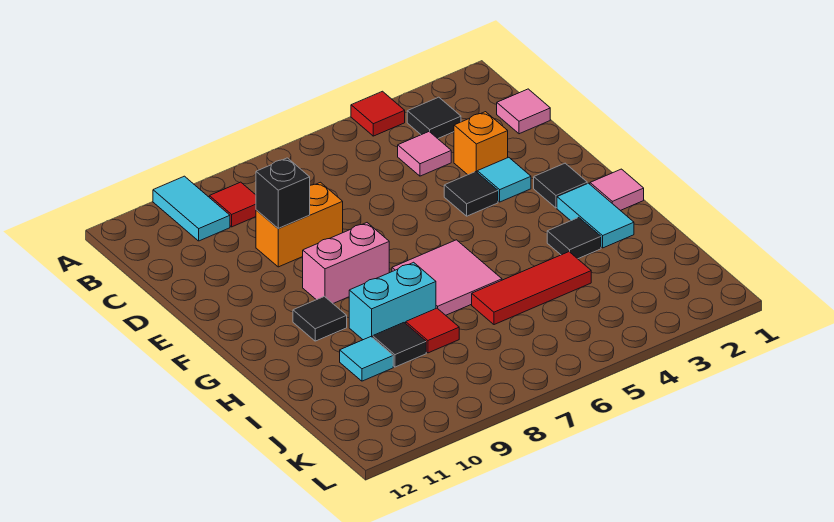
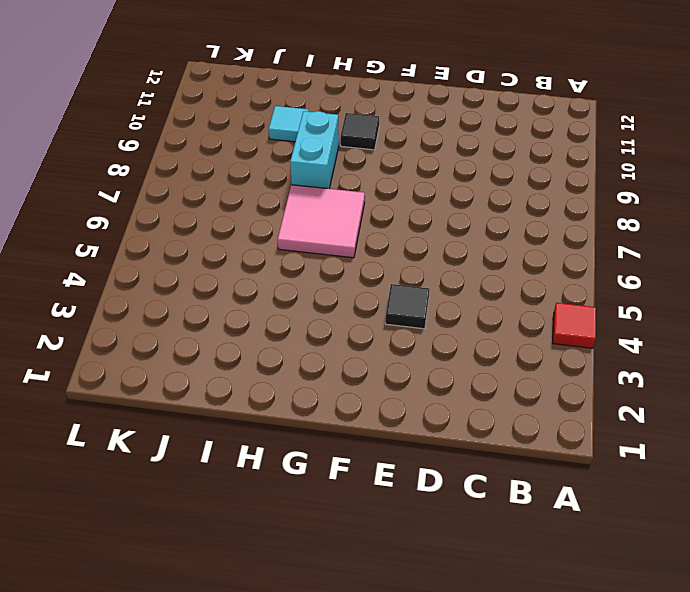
none -> cyan 1x2 tile [153,176,230,241]
none -> black 1x1 tile [407,97,461,138]
none -> red 1x1 tile [209,182,256,227]

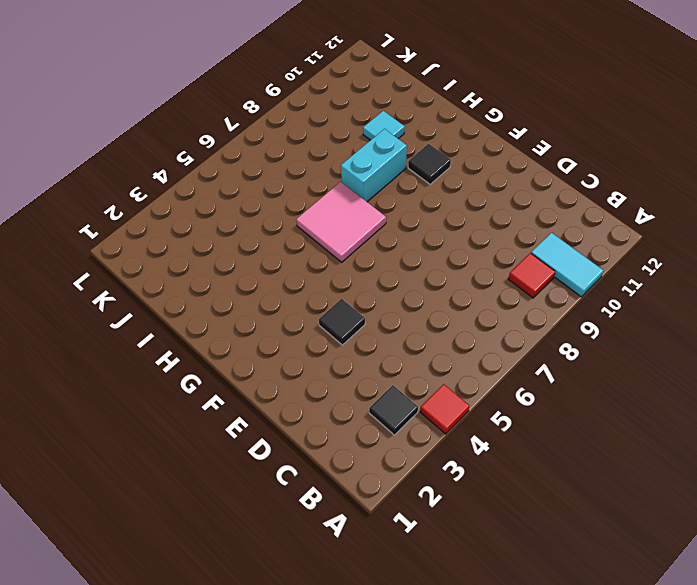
none -> pink 1x1 tile [497,89,550,134]
none -> pink 1x1 tile [398,132,451,176]
none -> orange 1x1 brick [454,112,508,175]

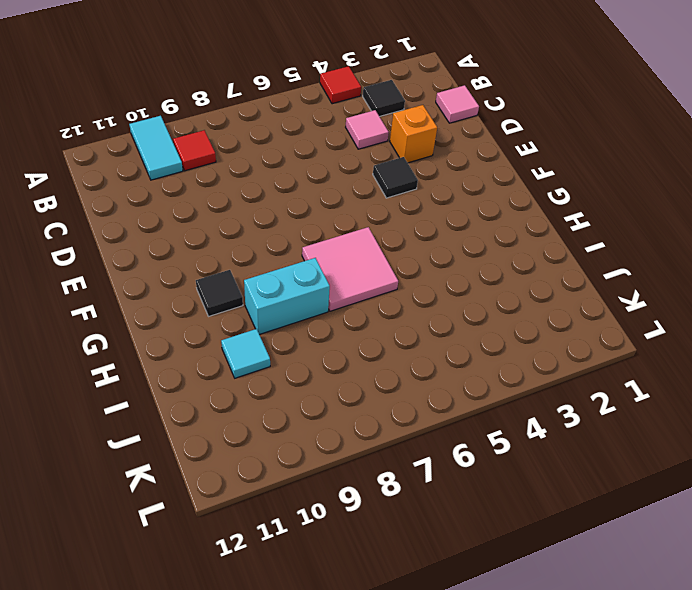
none -> orange 1x2 brick [256,182,343,267]
none -> cyan 1x1 tile [477,157,531,202]
none -> black 1x1 tile [534,163,587,208]

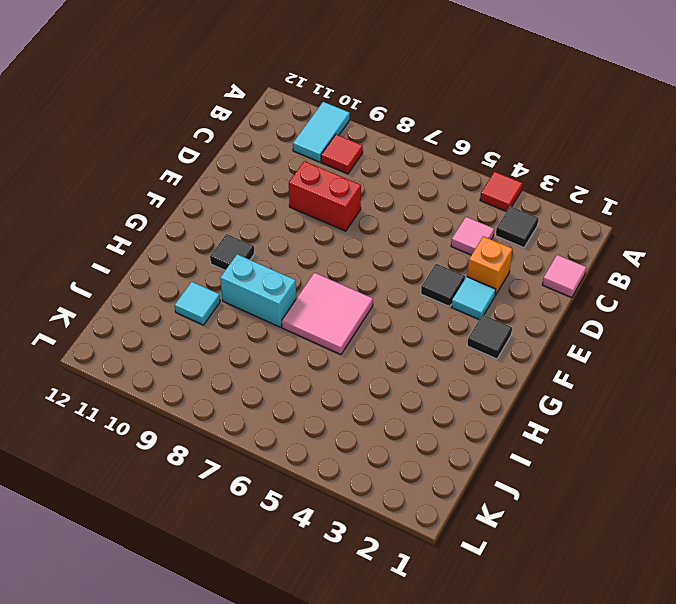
red 1x2 brick [289,161,361,231] -> orange 1x2 brick [256,182,343,267]
none -> pink 1x2 brick [303,223,389,303]
none -> pink 1x1 tile [590,169,644,211]
none -> cyan 1x2 tile [557,183,634,248]

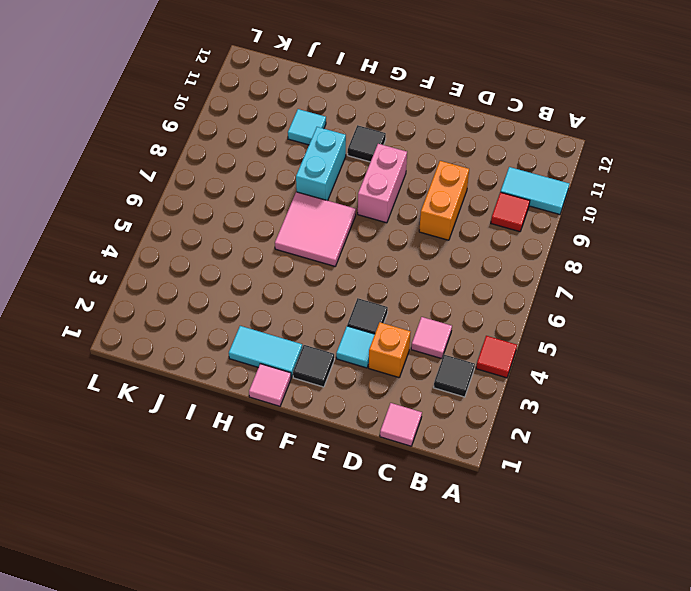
none -> black 1x1 tile [547,217,601,259]
none -> red 1x3 tile [472,252,591,325]
none -> red 1x1 tile [406,308,459,353]

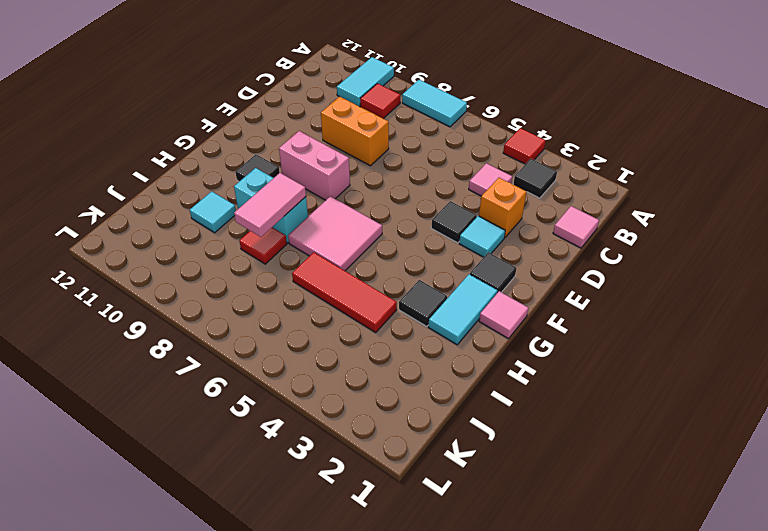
cyan 1x2 tile [402,80,467,127] -> none
pink 1x2 tile [234,173,306,237] -> none
none -> black 1x1 tile [373,323,426,367]
none -> black 1x1 brick [256,158,310,228]

